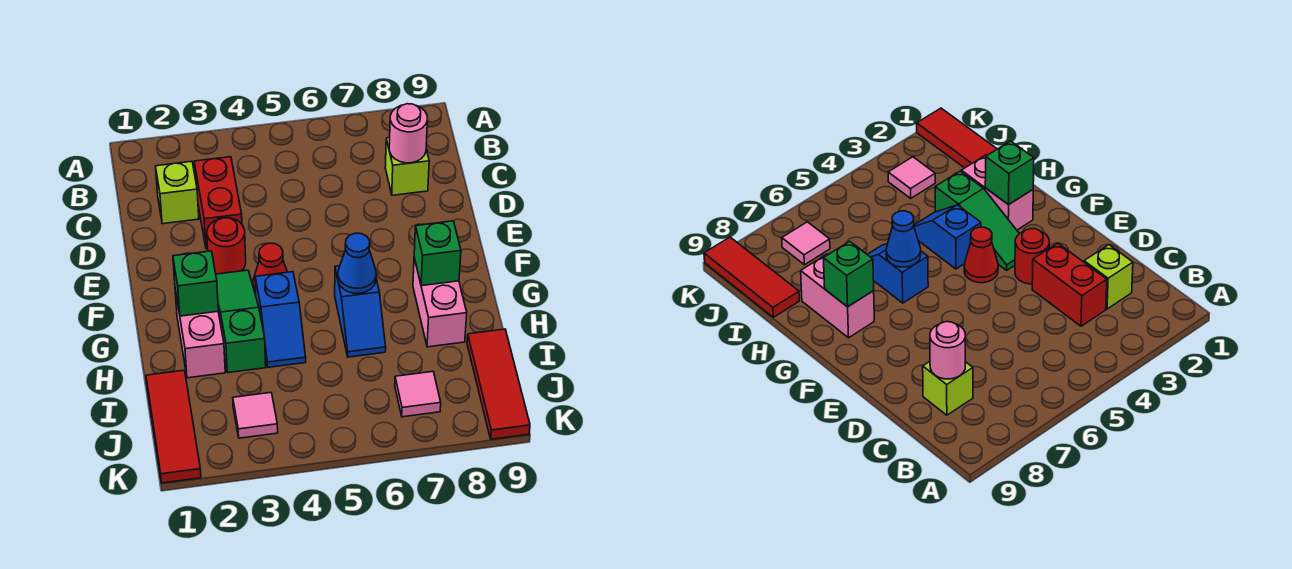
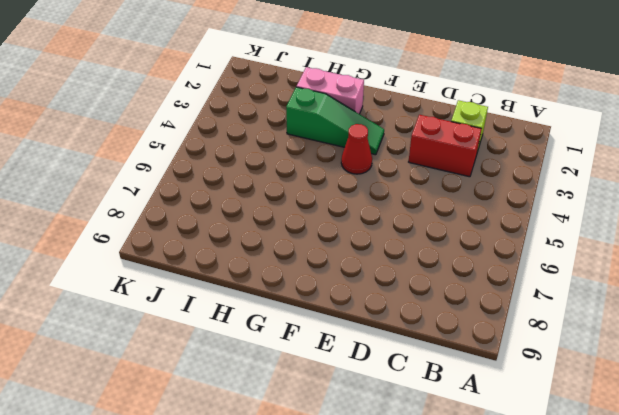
none -> lime 1x1 brick [385,138,429,195]
none -> red 1x1 round brick [207,218,246,274]
none -> blue 1x2 slope [255,272,306,367]

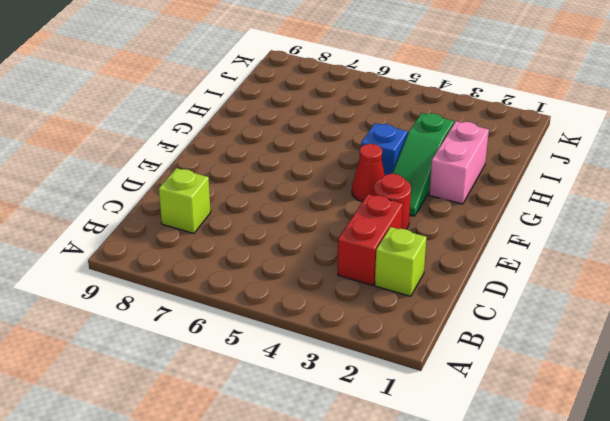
none -> blue 1x2 slope [335,266,386,357]
none -> pink 1x2 brick [413,258,467,347]
none -> red 1x3 tile [146,370,201,483]

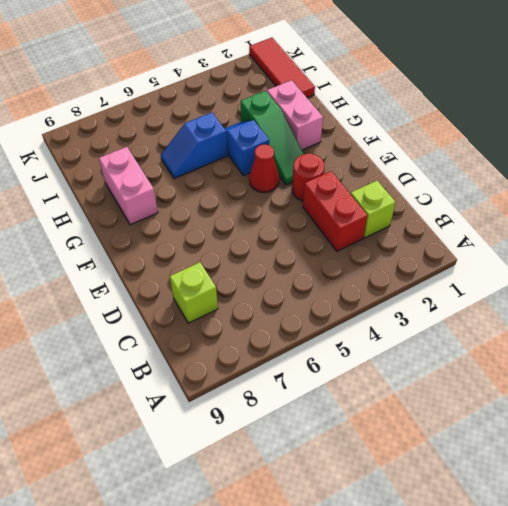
blue 1x2 slope [161,112,227,179] -> blue 1x2 slope turned to [335,266,386,357]
none -> red 1x3 tile [467,329,530,439]
none -> pink 1x1 tile [233,393,278,438]
none -> pink 1x1 tile [395,371,441,417]

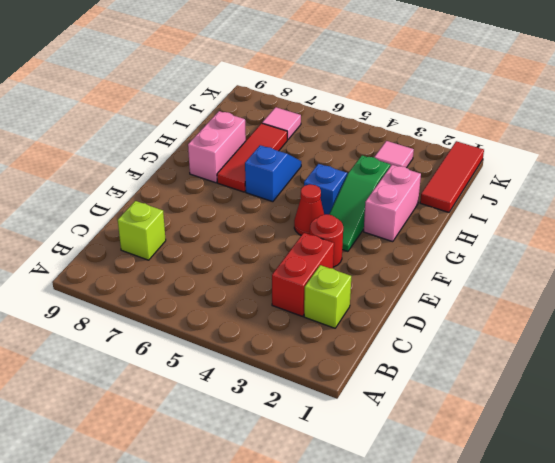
red 1x3 tile [217,123,287,192] -> red 1x3 tile moved to [467,329,530,439]
none -> pink 1x1 round brick [389,104,427,163]
none -> green 1x1 brick [173,251,218,316]
none -> blue 1x1 cone [338,233,376,293]

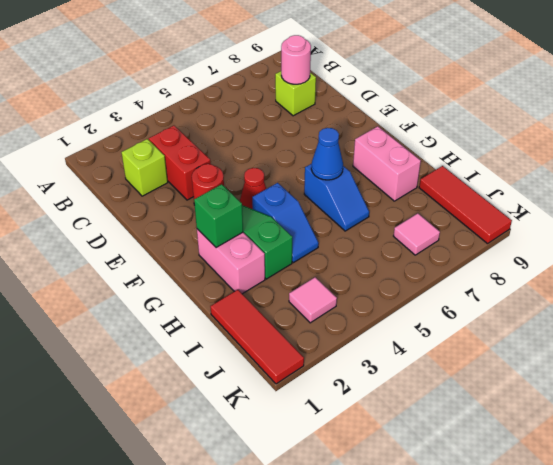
none -> green 1x1 brick [414,221,461,286]

